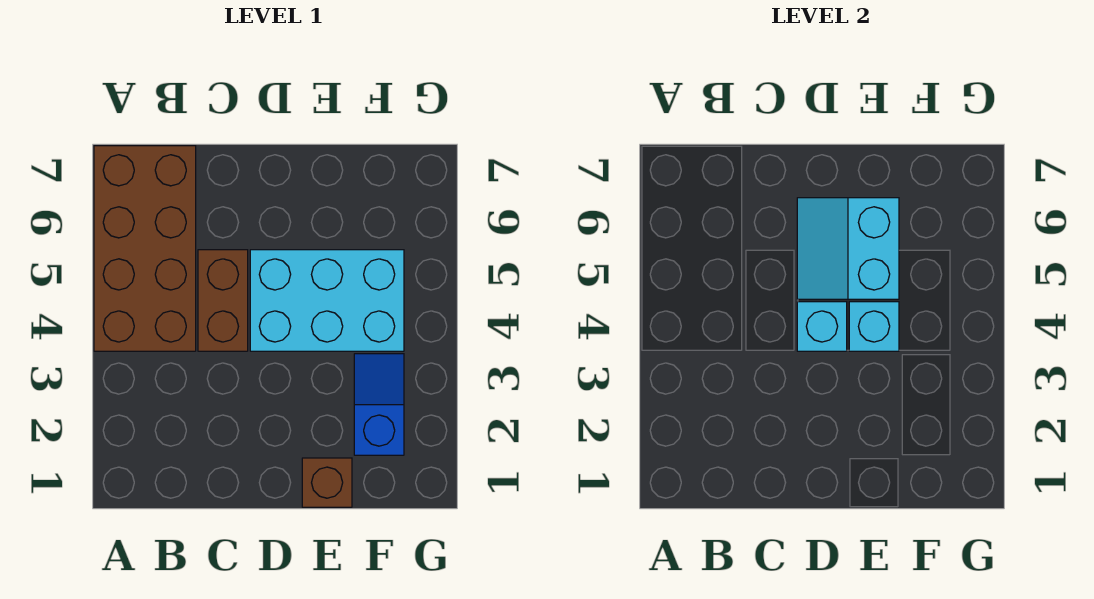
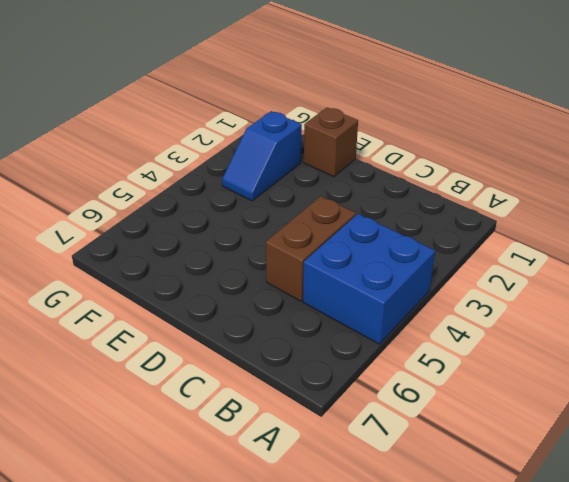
blue 2x2 brick [303,214,435,344] -> brown 2x4 brick [94,146,196,351]
none -> cyan 2x3 brick [250,250,404,351]
none -> cyan 1x1 brick [797,302,847,351]

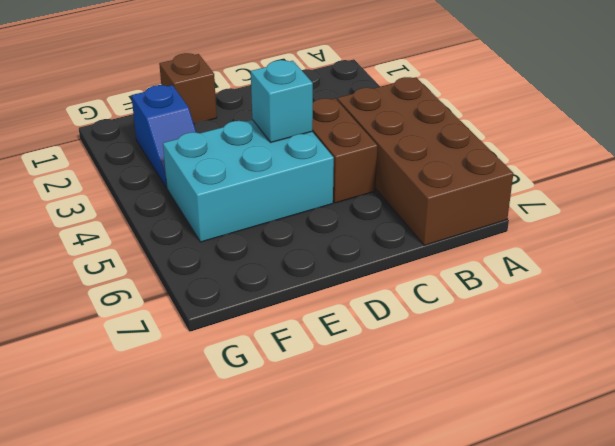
none -> cyan 2x2 slope [797,198,899,299]
none -> cyan 1x1 brick [849,302,899,351]

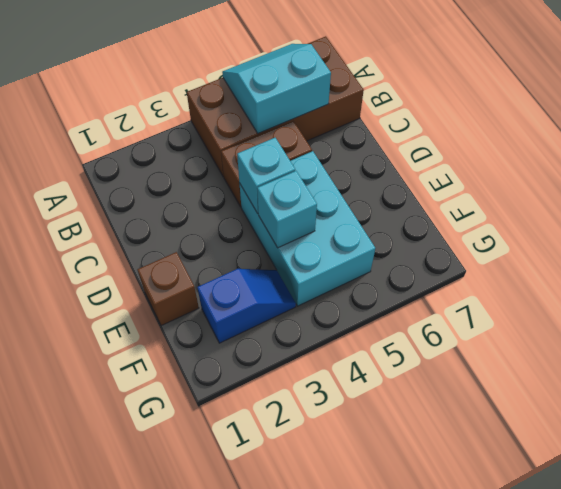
cyan 2x2 slope [222,44,331,134] -> cyan 2x2 slope moved to [797,198,899,299]

